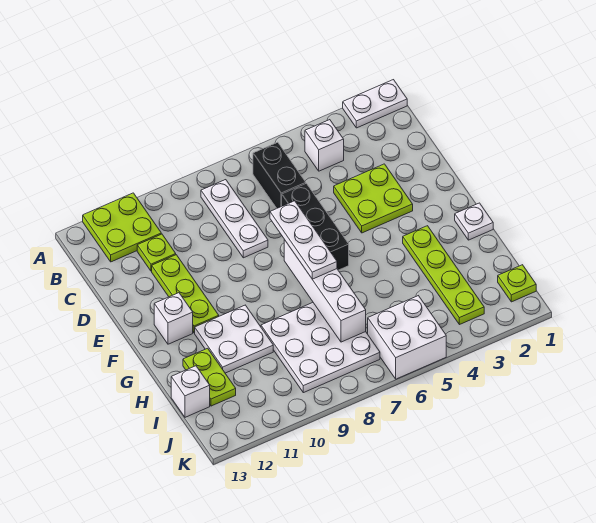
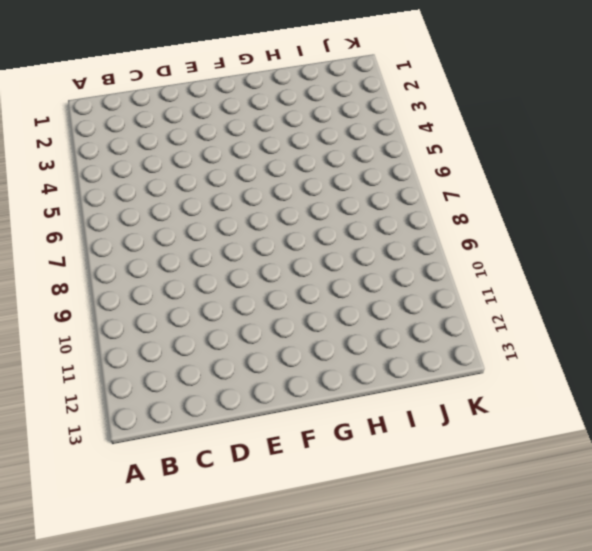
none -> white 1x2 plate [343,80,407,128]
none -> lime 2x2 plate [83,193,161,262]
none -> white 1x1 brick [305,120,344,171]

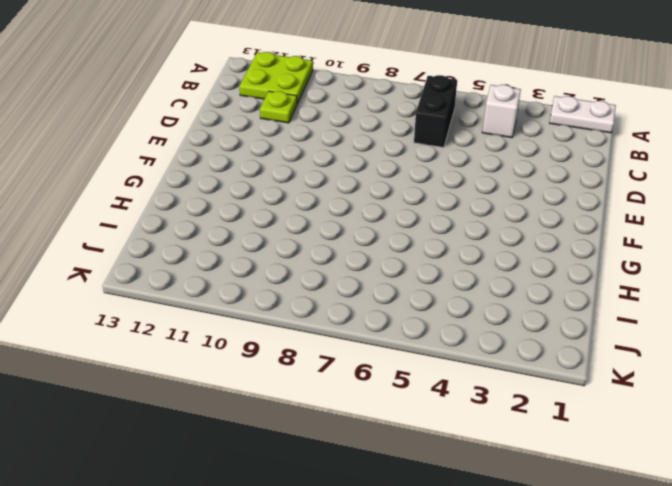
none -> white 1x3 plate [201,180,268,258]
none -> lime 2x2 plate [334,164,413,233]
none -> black 1x3 brick [282,183,349,270]

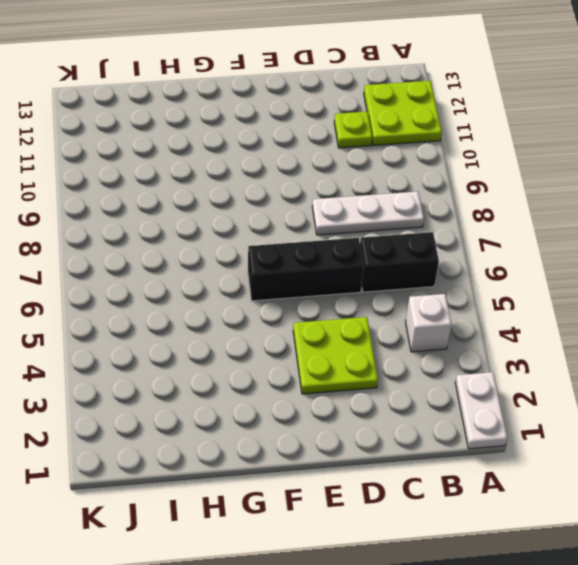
none -> lime 1x3 plate [152,255,219,333]
none -> white 1x1 brick [154,293,193,344]
none -> white 1x1 plate [455,203,493,240]

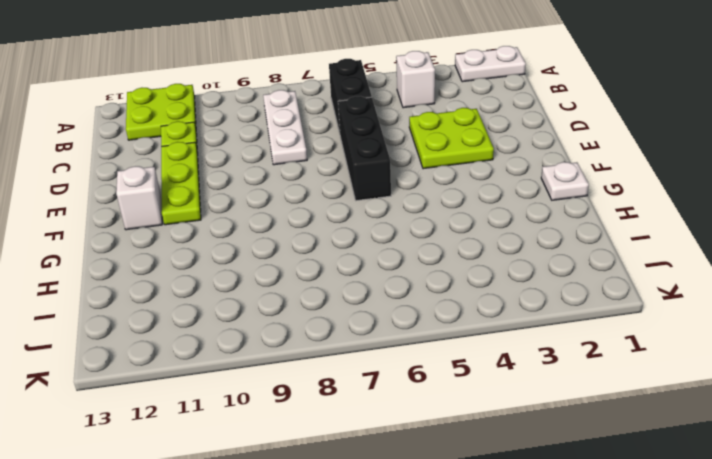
none -> lime 1x4 plate [403,226,484,325]
none -> white 2x2 plate [195,305,273,373]
none -> white 3x3 plate [261,303,380,393]

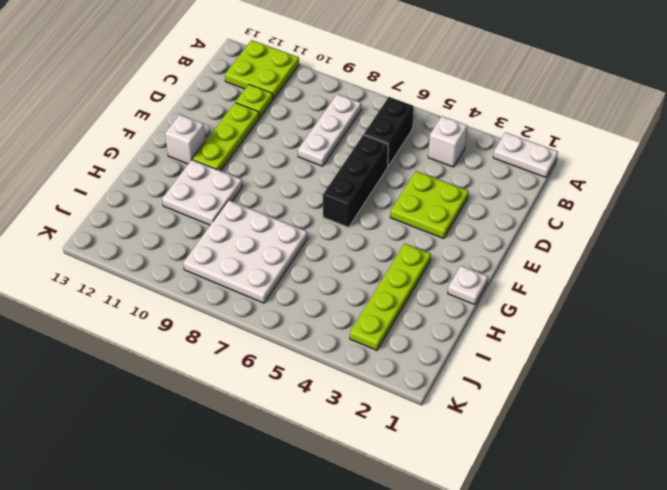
none -> lime 1x2 plate [183,348,236,406]
none -> white 1x1 brick [171,366,210,417]
none -> lime 1x1 plate [498,265,536,302]

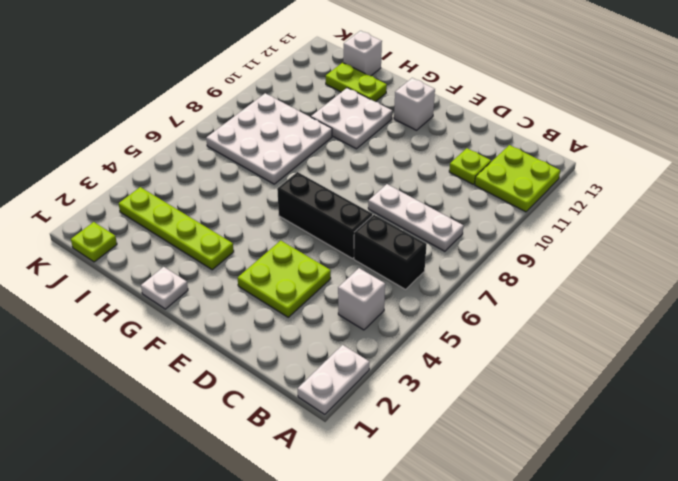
none -> lime 1x3 plate [152,255,219,333]
none -> white 2x2 brick [368,296,446,379]
none -> white 1x4 brick [284,240,366,342]

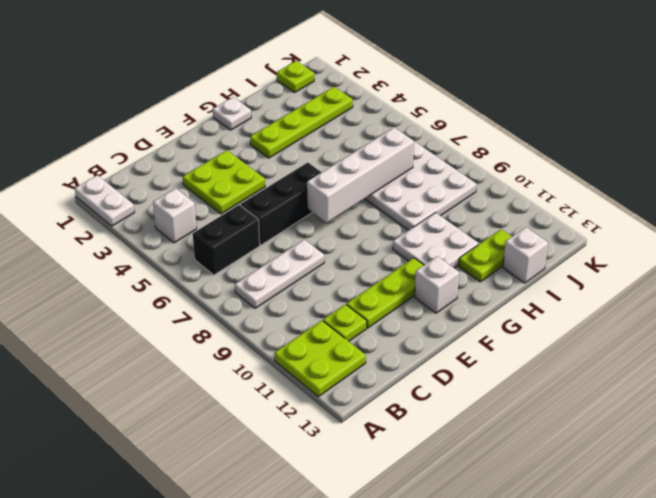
none -> white 2x2 brick [368,296,446,379]
none -> white 1x3 plate [270,201,337,279]

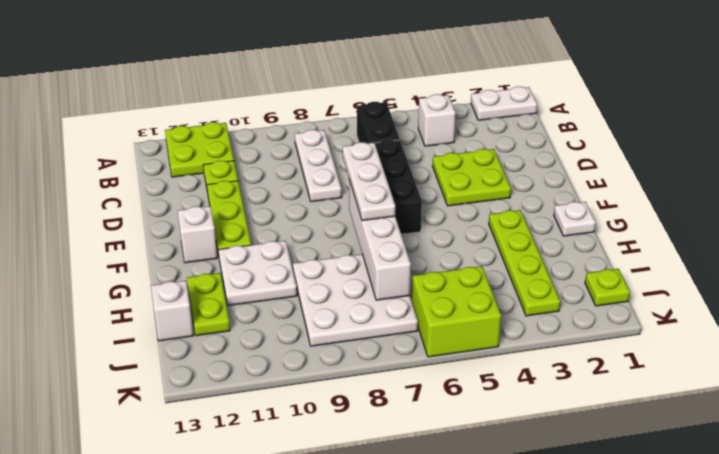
lime 2x2 brick [412,266,501,357] -> white 2x2 brick [368,296,446,379]

